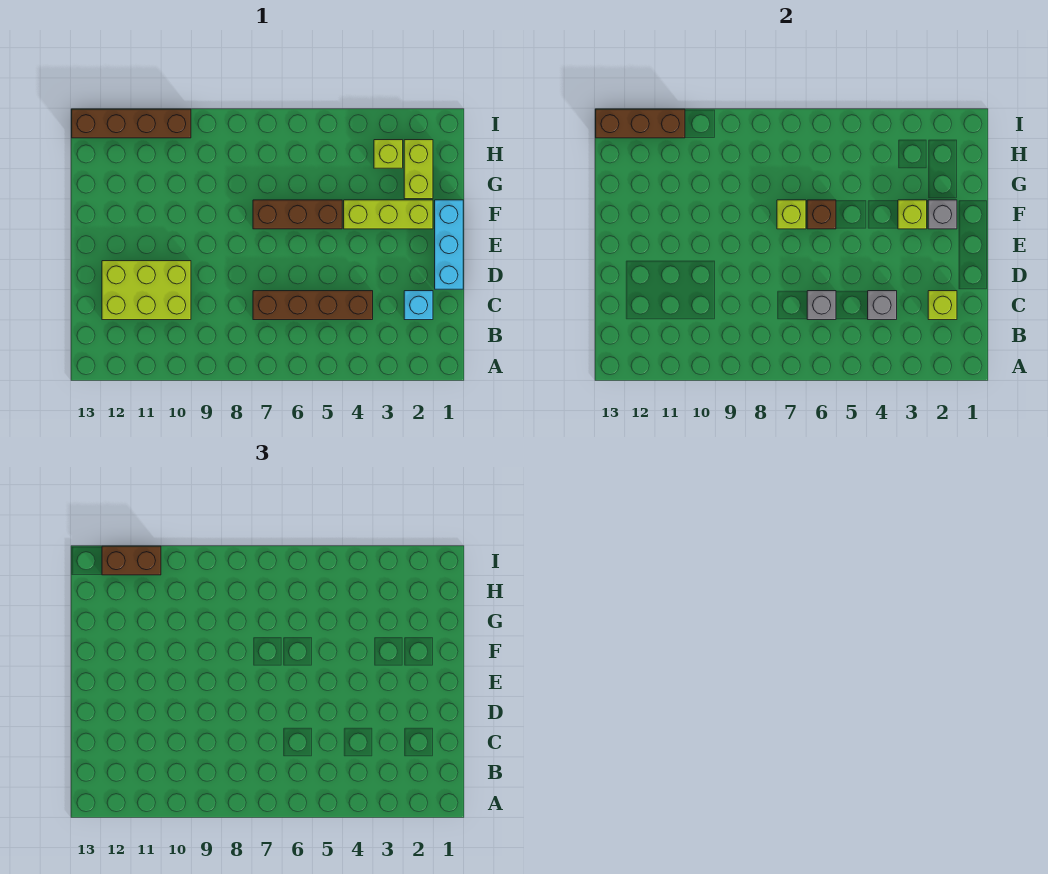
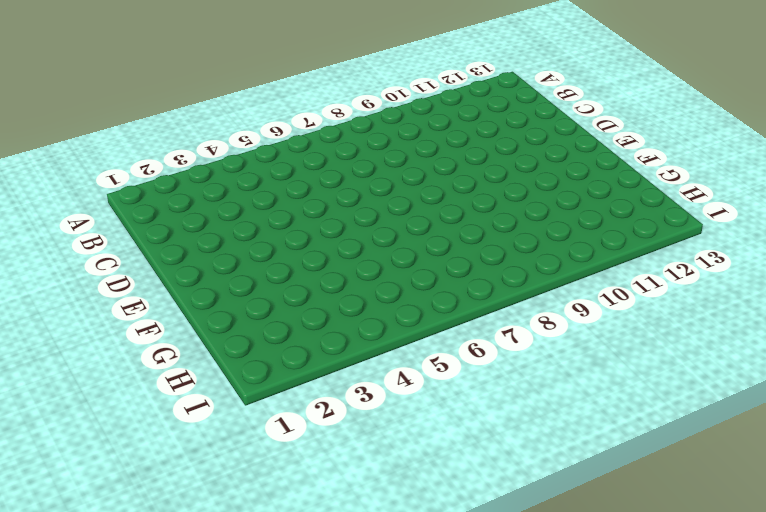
none -> cyan 1x1 brick [404,291,433,320]
none -> brown 1x4 brick [253,291,373,320]
none -> lime 2x3 brick [102,261,191,320]

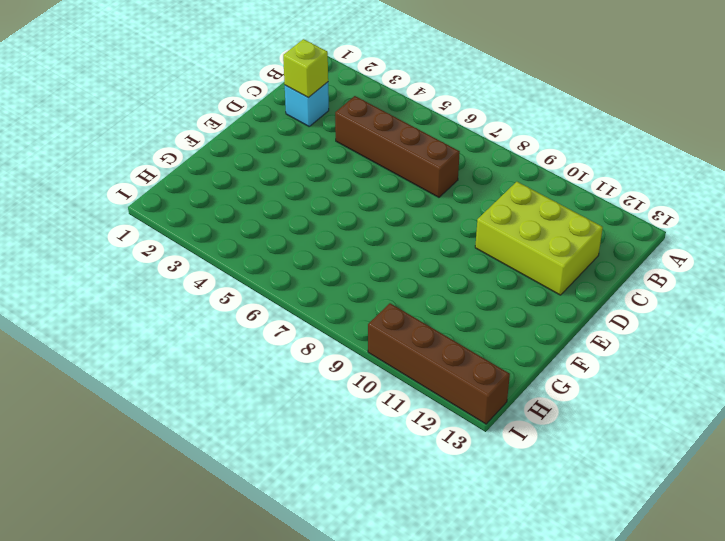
none -> cyan 1x3 brick [435,200,463,289]
none -> lime 1x3 brick [344,200,433,229]
none -> brown 1x3 brick [253,200,342,229]

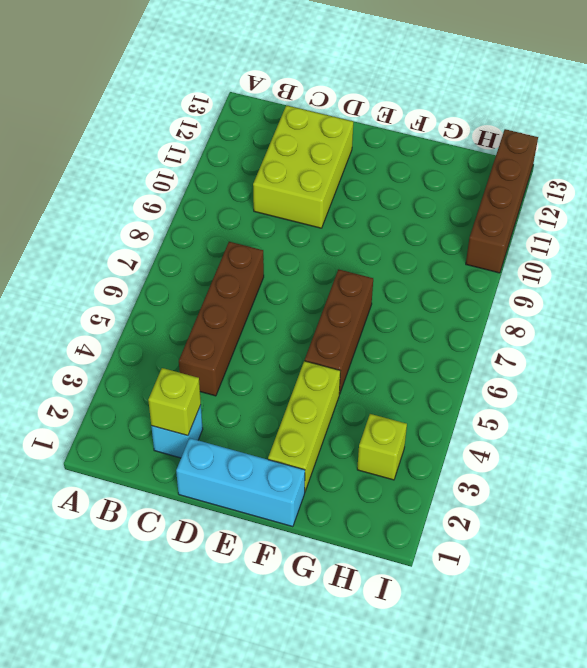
none -> lime 1x2 brick [404,140,433,199]
none -> grey 1x1 brick [868,291,897,320]
none -> grey 1x1 brick [807,291,836,320]

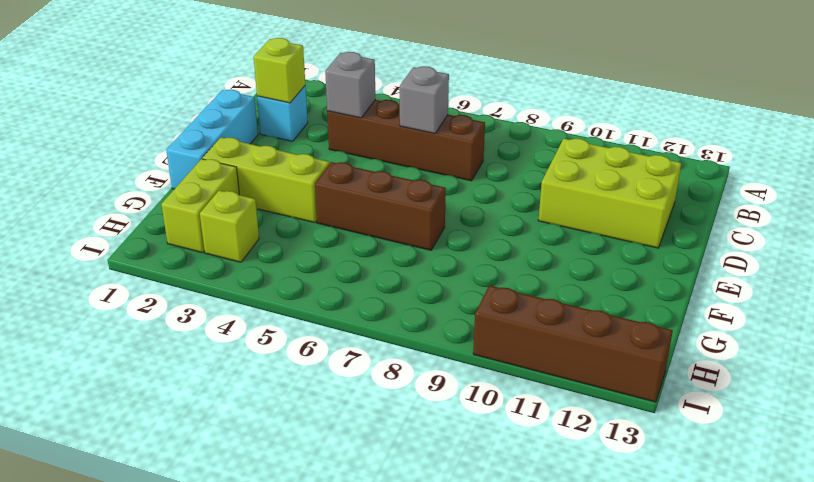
none -> grey 1x1 brick [928,200,957,229]
none -> lime 1x1 brick [898,200,927,229]
none -> brown 1x1 brick [807,200,836,229]

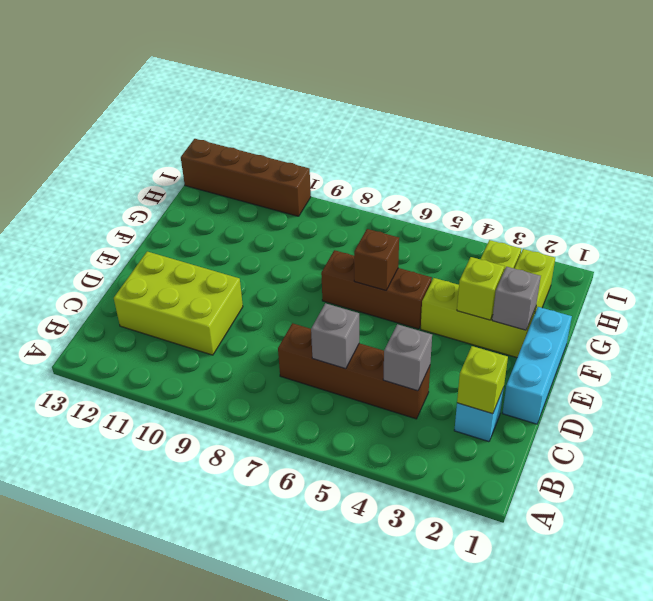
none -> lime 1x1 brick [777,200,806,229]
none -> brown 1x3 brick [596,109,685,138]
none -> brown 1x2 brick [102,546,161,575]

